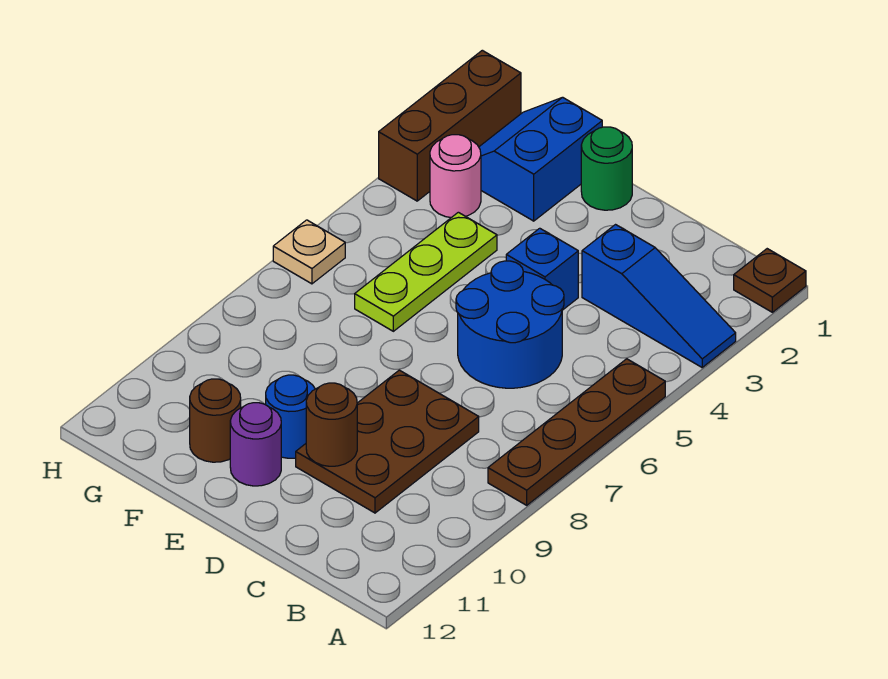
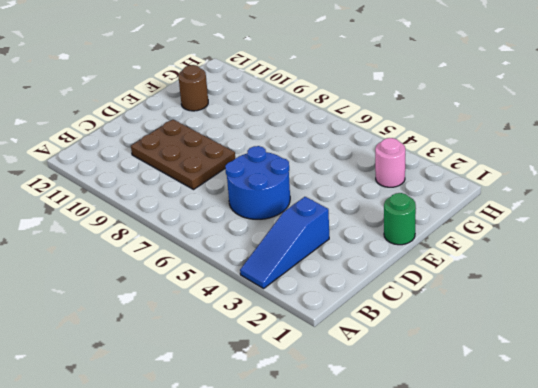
none -> brown 1x1 plate [734,249,806,312]
none -> brown 1x4 plate [488,359,665,505]
none -> blue 1x1 brick [506,228,578,310]

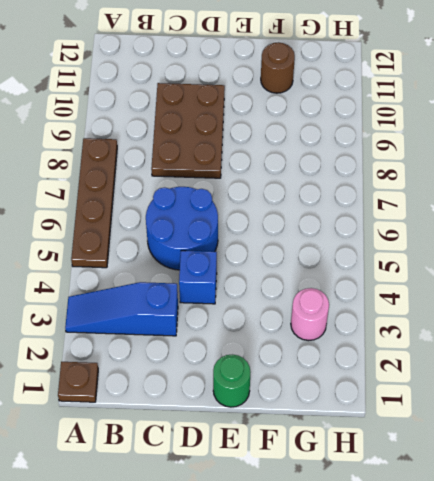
none -> blue 1x1 round brick [266,375,315,458]
none -> purple 1x1 round brick [230,403,281,486]
none -> blue 2x2 slope [479,97,602,221]

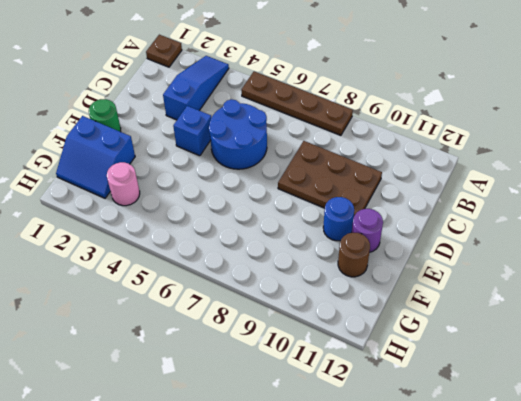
none -> lime 1x3 plate [355,212,497,331]
none -> brown 1x3 brick [379,50,521,201]
none -> tan 1x1 plate [273,220,345,284]

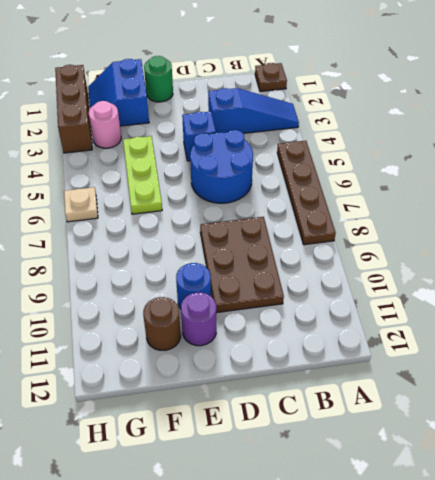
none -> brown 1x1 round brick [306,383,357,466]

